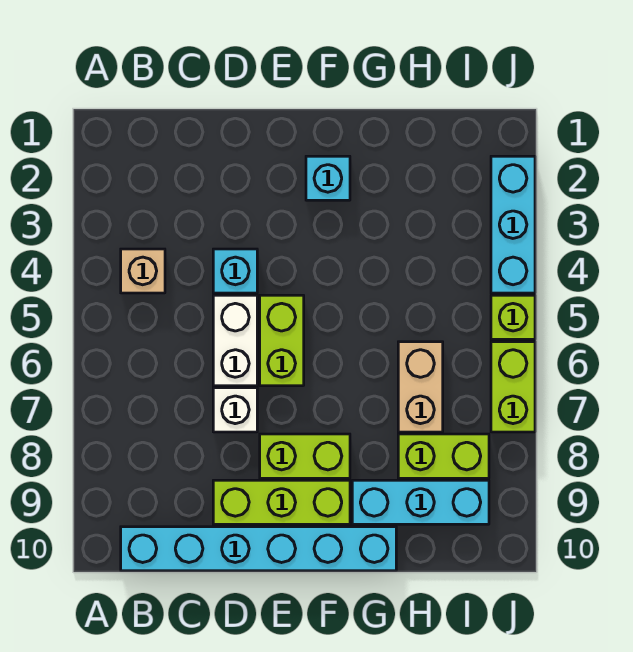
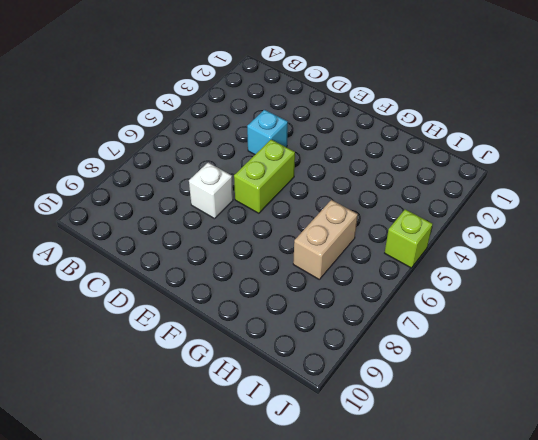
none -> tan 1x1 brick [121,249,165,293]
none -> cyan 1x6 brick [121,527,396,571]
none -> white 1x2 brick [213,295,257,386]

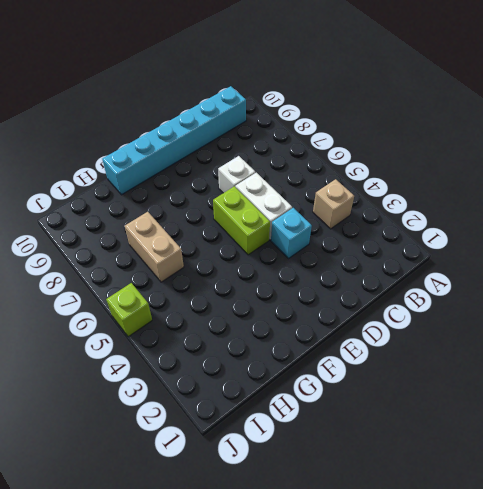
none -> lime 1x3 brick [213,480,350,524]
none -> lime 1x2 brick [260,434,350,478]
none -> cyan 1x1 brick [306,156,350,200]

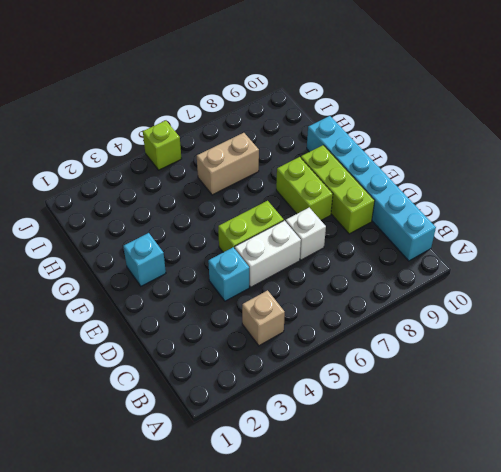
none -> cyan 1x3 brick [352,480,489,524]
none -> lime 1x2 brick [398,434,489,478]
none -> cyan 1x3 brick [491,156,535,293]

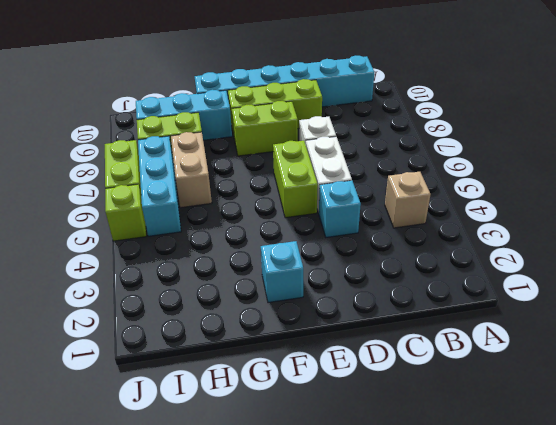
cyan 1x3 brick [138,136,181,236] -> cyan 1x3 brick moved to [491,156,535,293]

